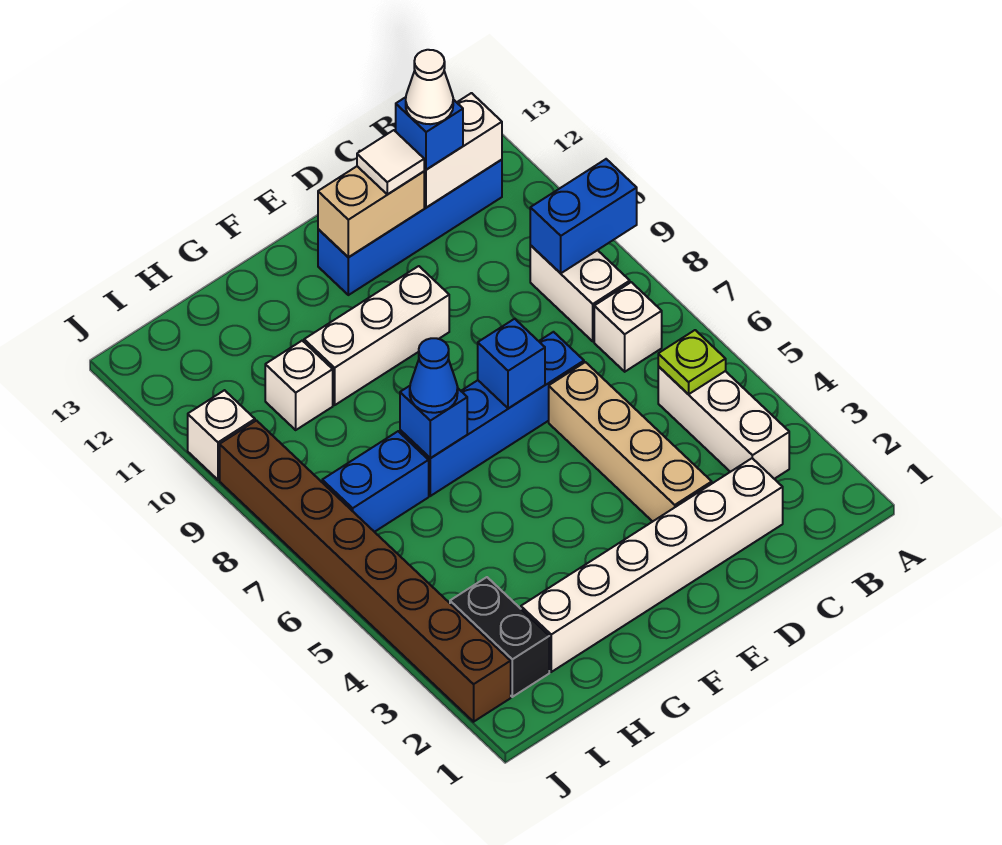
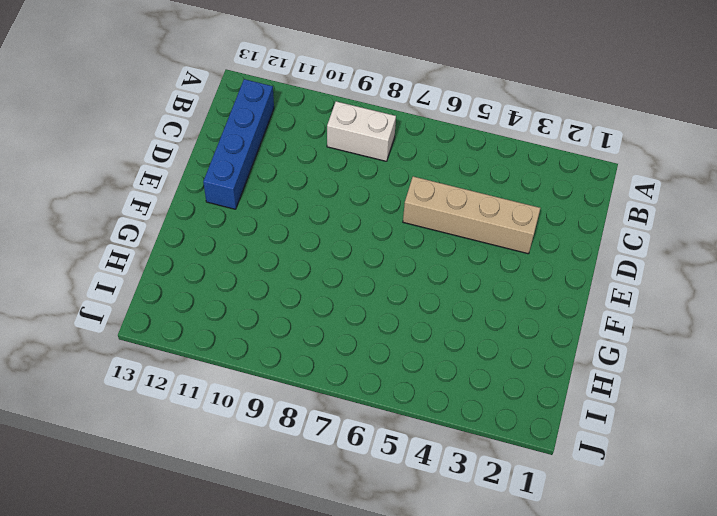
none -> white 1x3 brick [658,366,789,479]
none -> white 1x1 brick [594,282,662,372]
none -> white 1x6 brick [521,458,783,672]

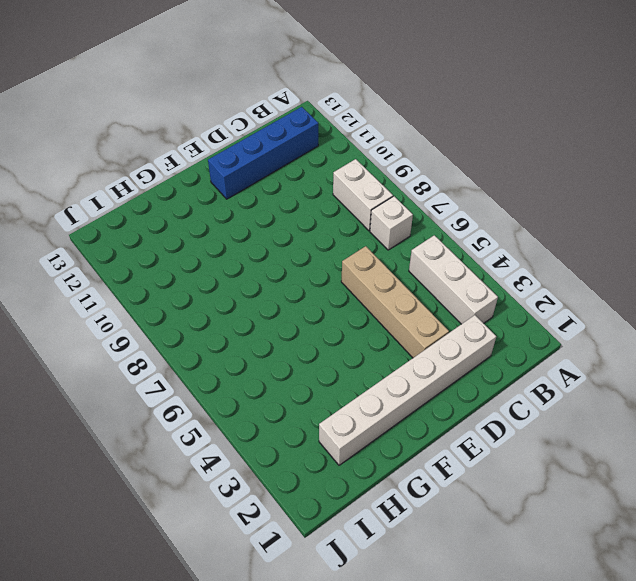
none -> blue 1x4 brick [400,332,584,496]
none -> white 1x3 brick [304,266,449,405]
none -> blue 1x2 brick [322,431,429,532]

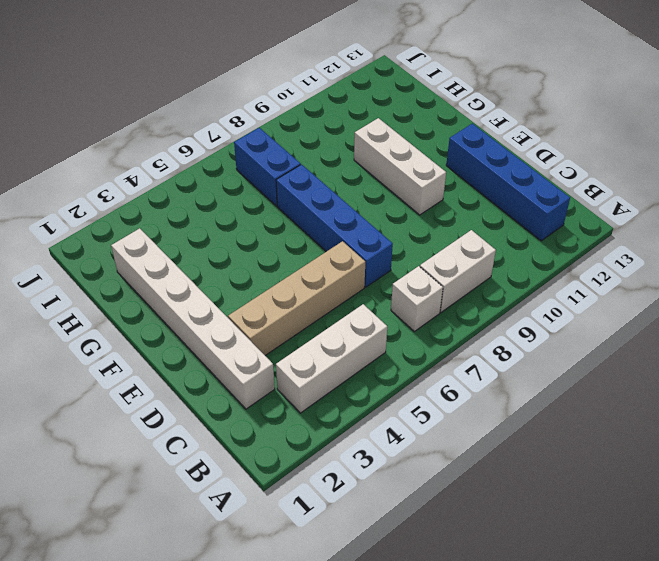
none -> white 1x1 brick [265,341,333,430]
none -> black 1x2 brick [450,577,549,697]
none -> brown 1x8 brick [220,421,511,722]

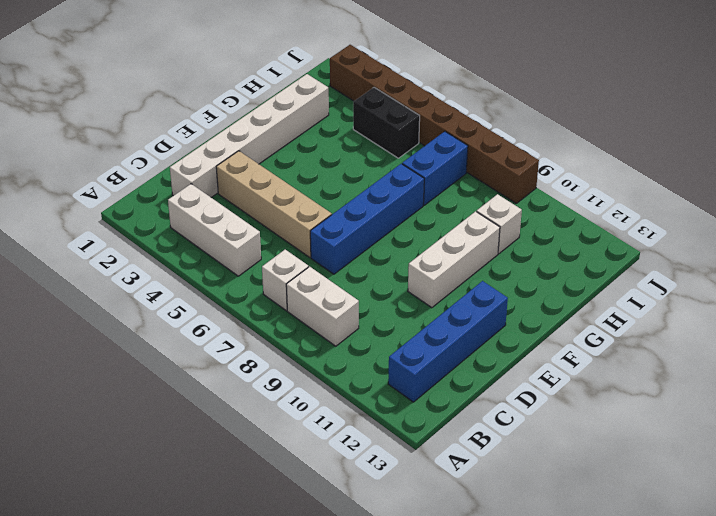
black 1x2 brick [353,87,420,158] -> black 1x2 brick moved to [450,577,549,697]
none -> white 1x1 brick [188,390,255,480]
none -> blue 1x2 brick [530,159,637,273]
none -> lime 1x1 plate [658,330,726,394]

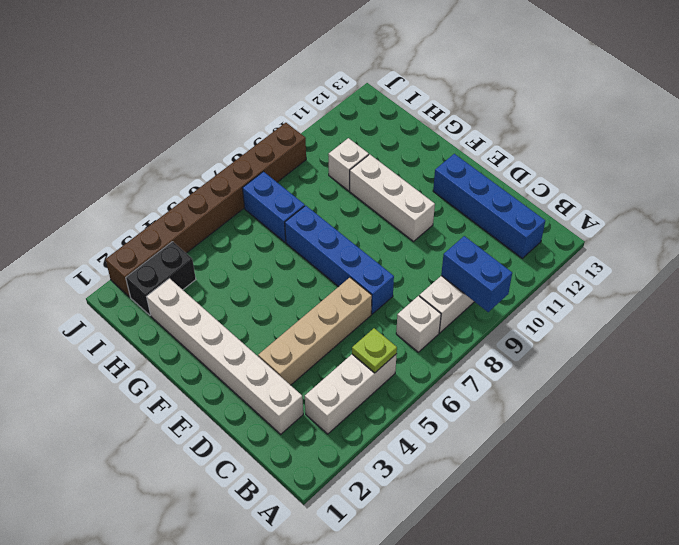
none -> white 1x1 brick [188,390,255,480]
none -> white 1x2 brick [424,93,502,207]
none -> tan 1x2 brick [318,166,424,257]

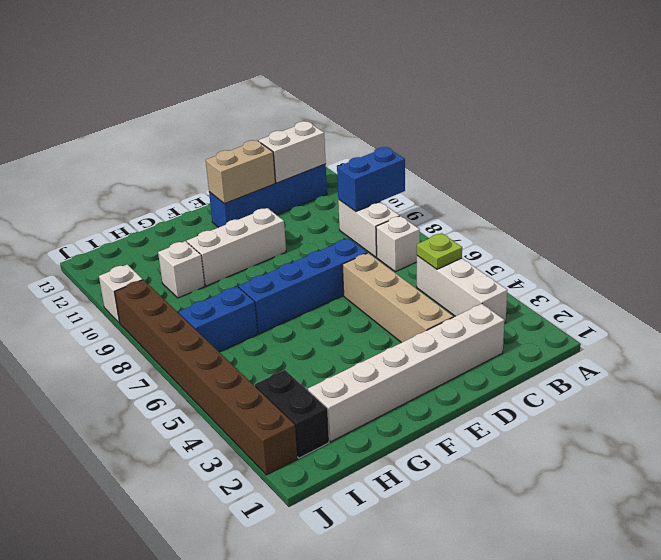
none -> blue 1x1 brick [478,319,545,408]
none -> blue 1x1 brick [400,386,467,458]
none -> blue 1x1 brick [396,97,463,170]

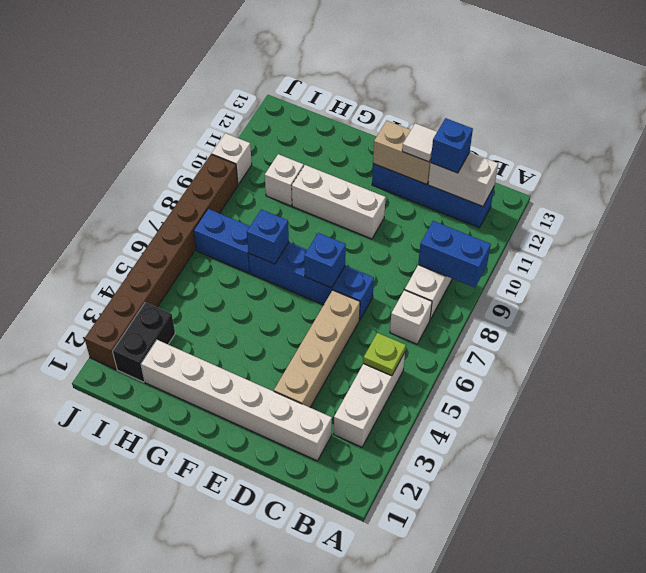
none -> blue 1x1 cone [410,338,458,413]
none -> white 1x1 cone [406,50,453,124]

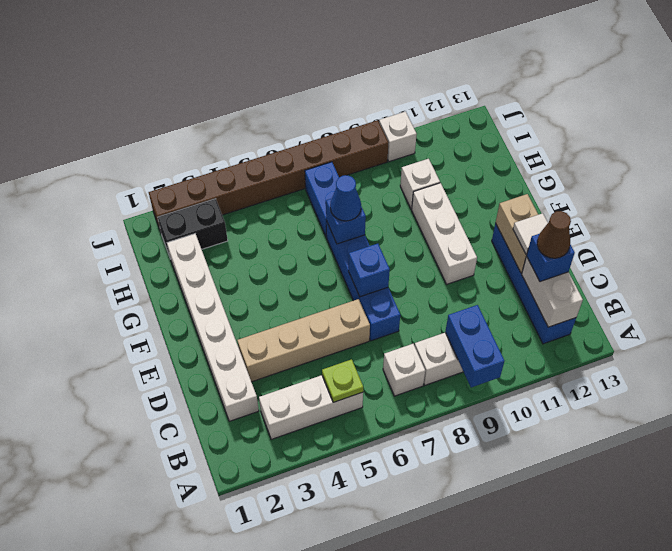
brown 1x1 cone [537,211,571,258] -> white 1x1 cone [406,50,453,124]

